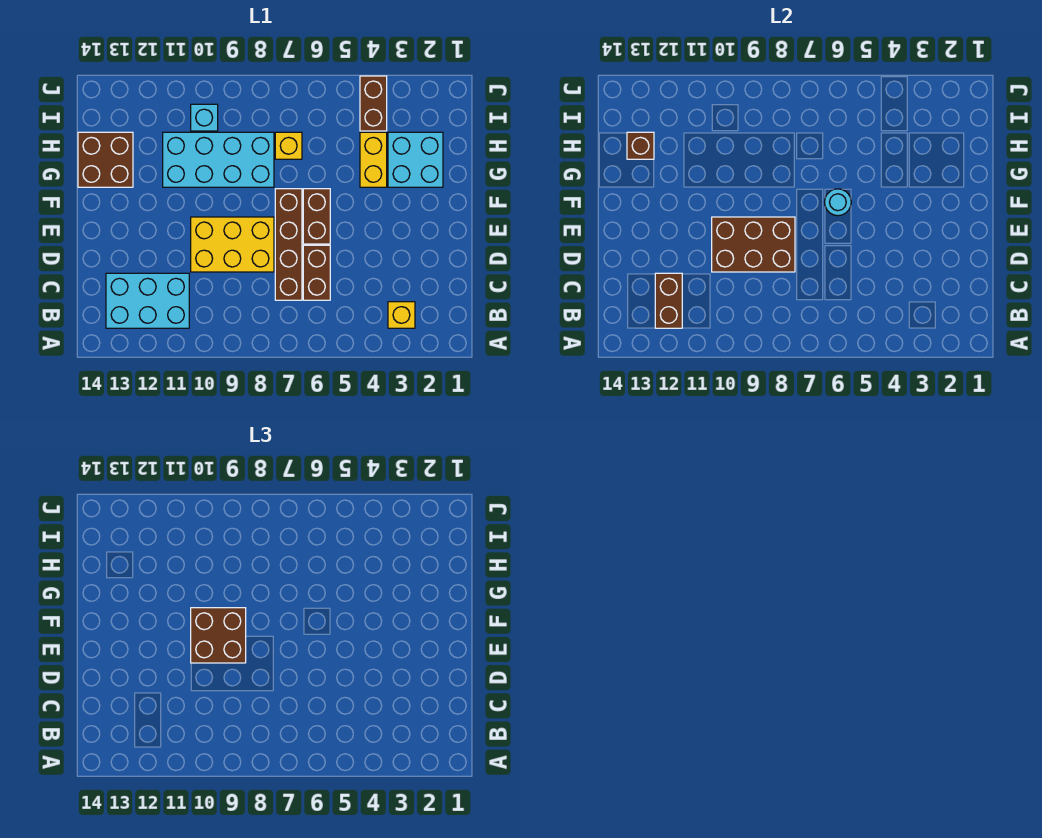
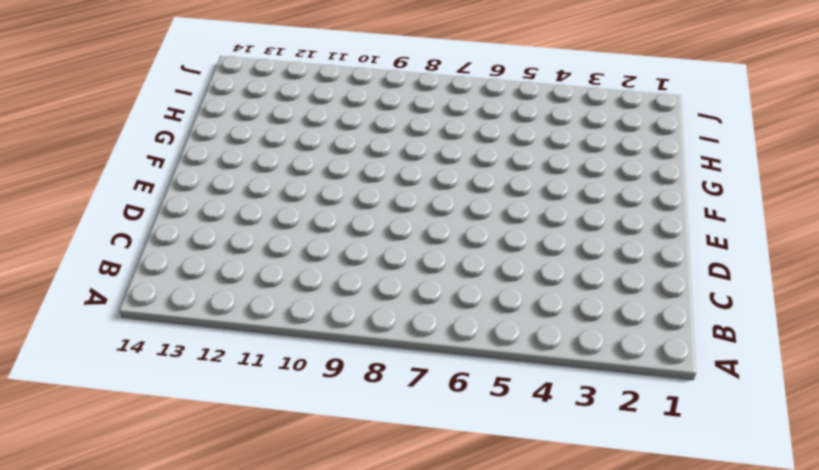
none -> yellow 1x1 brick [388,302,415,328]
none -> cyan 2x3 brick [106,273,189,328]
none -> brown 1x2 brick [303,245,330,300]

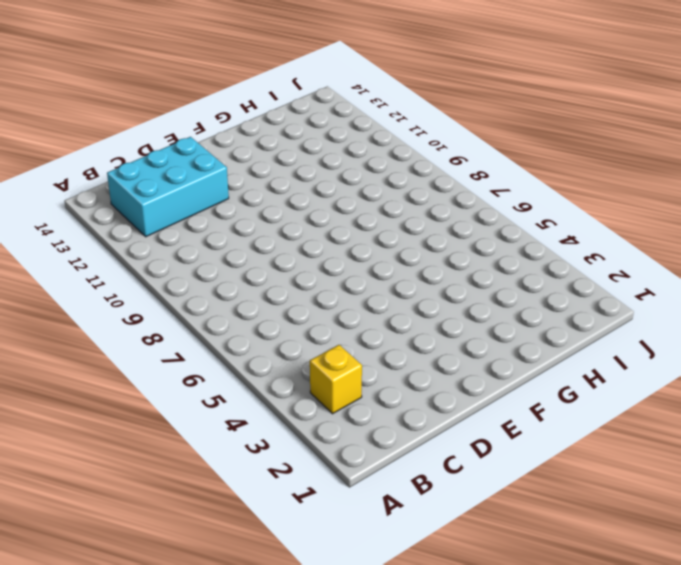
cyan 2x3 brick [107,137,229,237] -> cyan 2x3 brick turned to [106,273,189,328]
none -> brown 1x2 brick [303,245,330,300]
none -> brown 1x4 brick [275,189,302,300]
none -> yellow 2x3 brick [191,217,274,272]

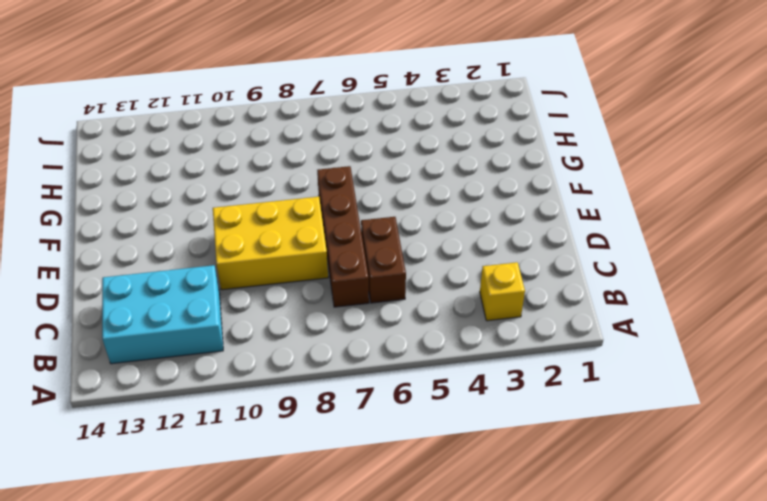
none -> brown 1x2 brick [303,189,330,244]
none -> cyan 2x2 brick [388,132,443,187]
none -> yellow 1x2 brick [360,132,387,187]

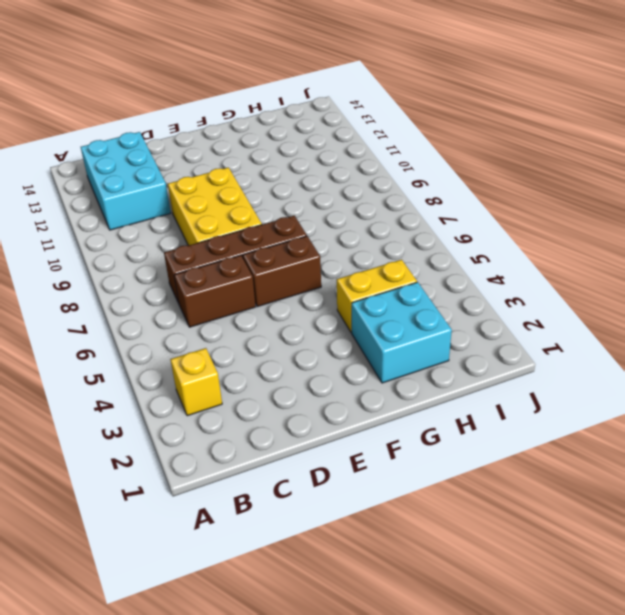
none -> cyan 2x4 brick [163,132,274,187]
none -> brown 2x2 brick [78,132,133,187]
none -> yellow 1x1 brick [275,132,302,159]

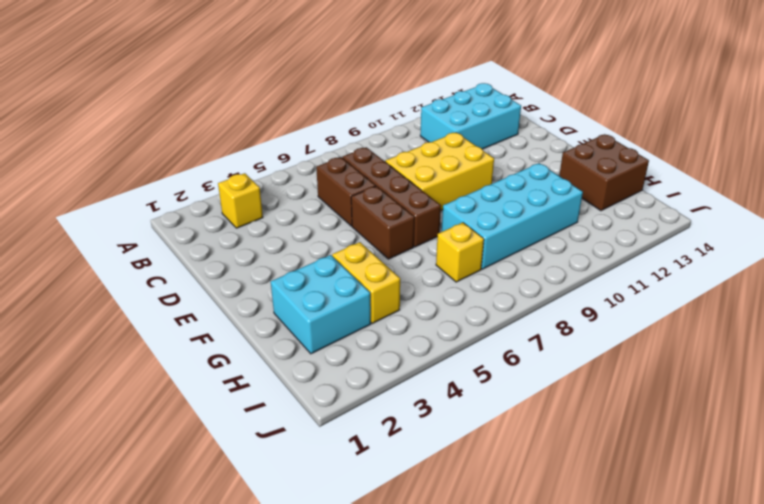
none -> brown 1x2 brick [360,76,387,131]
none -> cyan 1x1 brick [191,104,218,131]
none -> brown 1x2 brick [655,273,682,328]

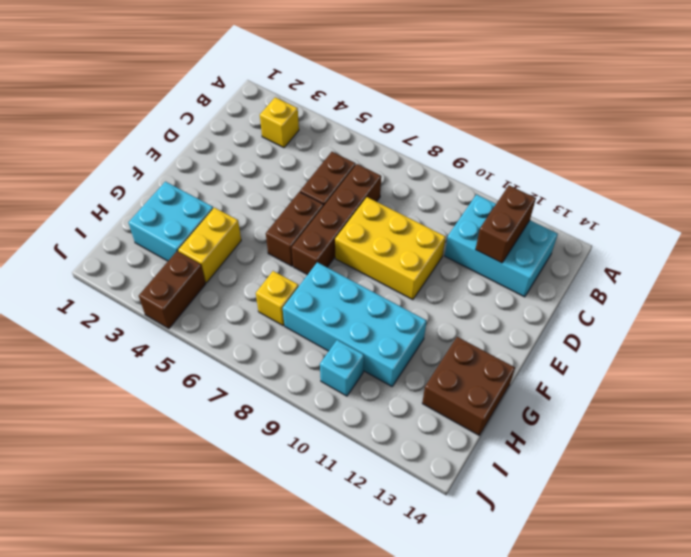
none -> brown 2x3 brick [712,217,795,272]
none -> cyan 1x1 round brick [825,189,851,216]
none -> brown 1x1 brick [627,132,654,159]

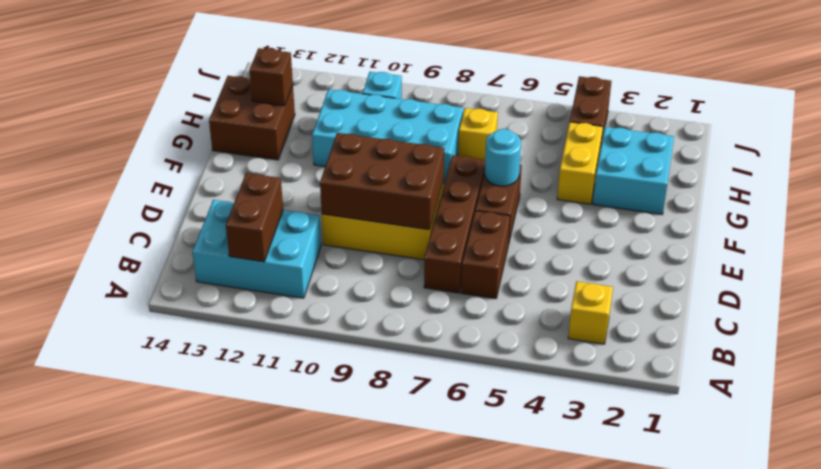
none -> brown 2x2 brick [191,608,246,663]

